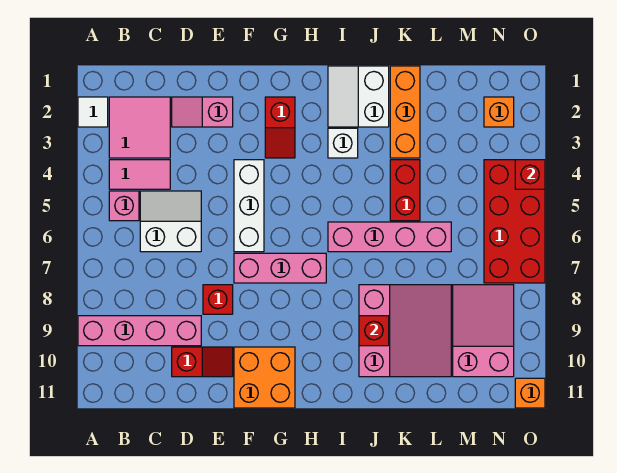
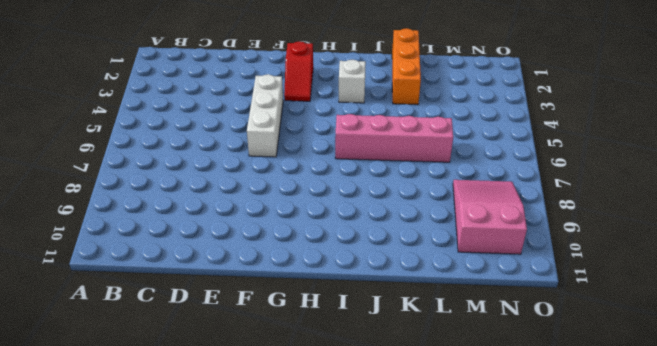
none -> white 1x1 tile [78,97,108,127]
none -> pink 1x4 brick [78,316,201,346]
none -> pink 2x2 tile [109,97,170,158]

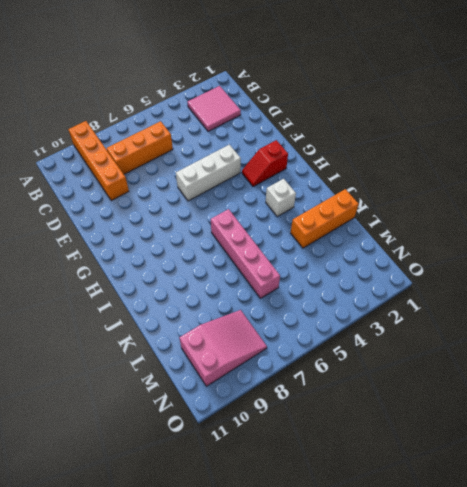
orange 1x4 brick [68,121,129,201] -> pink 1x4 brick [78,316,201,346]
orange 1x3 brick [107,121,173,174] -> white 2x2 slope [140,191,201,252]
none -> white 1x1 tile [78,97,108,127]
none -> pink 1x2 tile [109,160,170,189]
none -> pink 1x1 brick [109,191,139,221]

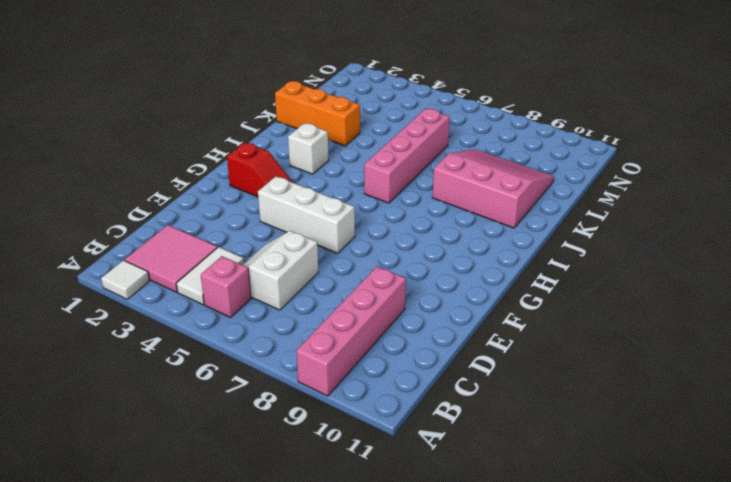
white 1x2 tile [176,247,244,305] -> pink 1x2 tile [109,160,170,189]
none -> pink 1x2 slope [172,97,233,127]
none -> red 1x2 slope [172,347,233,377]
none -> red 1x1 brick [203,285,233,314]

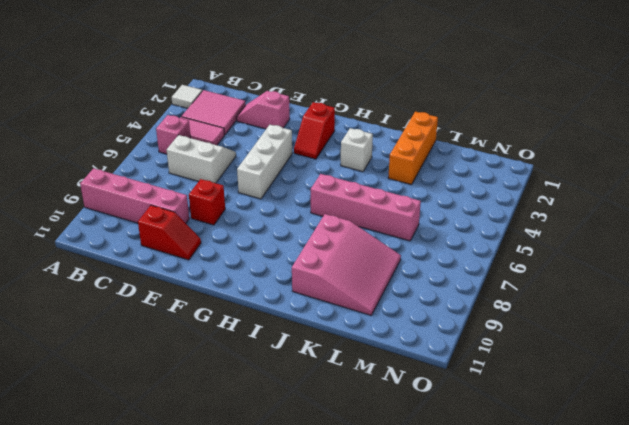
none -> pink 1x3 brick [234,253,326,283]
none -> orange 2x2 brick [234,347,295,408]
none -> white 2x2 slope [328,66,389,127]

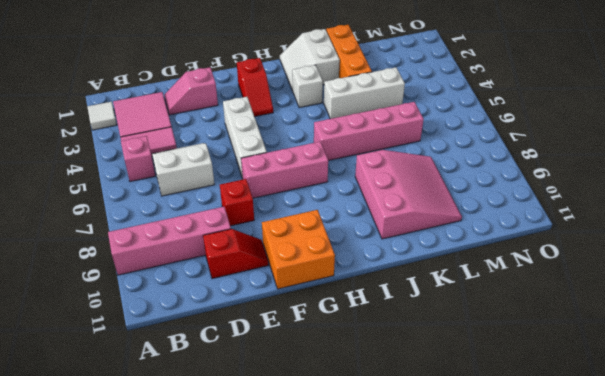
white 1x3 brick [324,67,405,119] -> red 1x2 brick [390,160,420,221]
none -> pink 2x3 slope [453,285,514,377]
none -> orange 1x1 brick [484,97,514,127]
none -> red 2x4 brick [484,160,545,283]

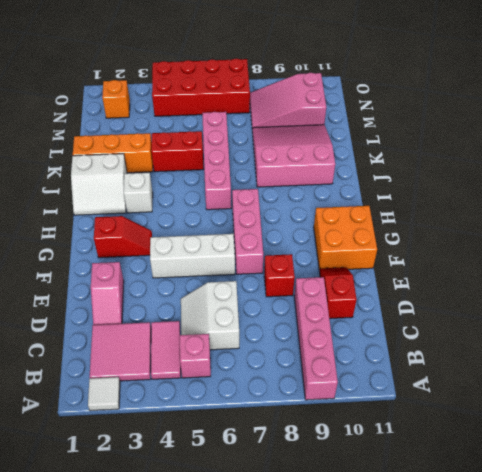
none -> orange 1x1 brick [515,378,545,408]
none -> red 1x1 brick [359,316,389,346]
none -> red 1x1 brick [515,160,545,189]

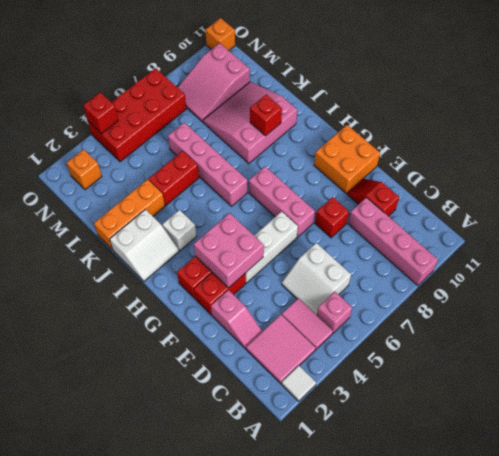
red 1x2 brick [194,273,246,315] -> none
pink 2x2 brick [194,213,264,288] -> none

